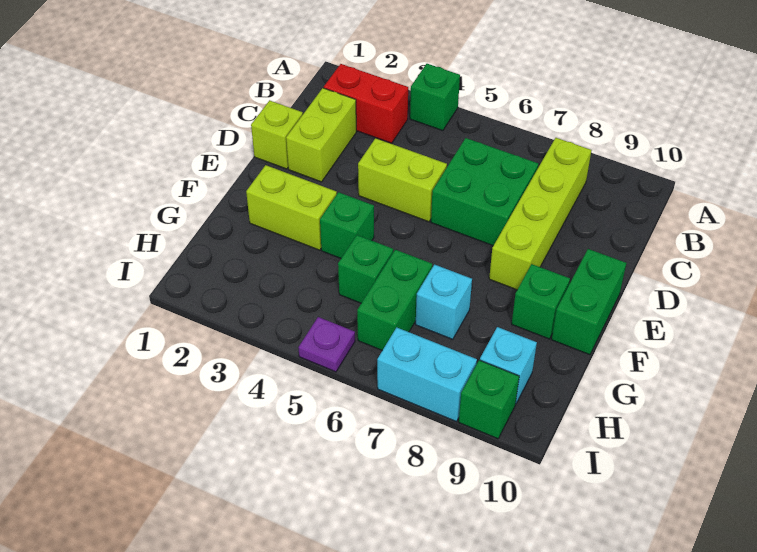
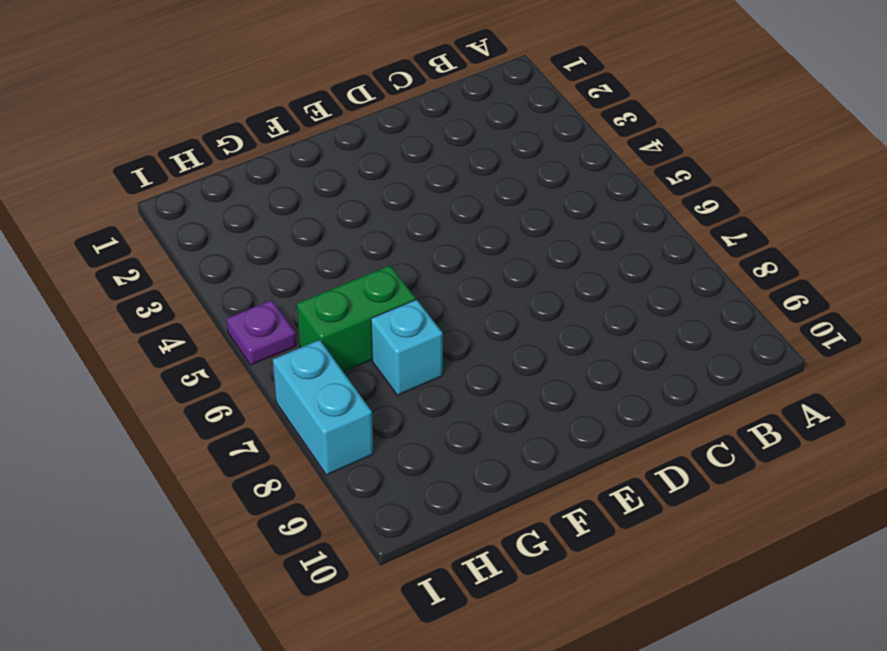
none -> green 1x1 brick [410,64,460,131]
none -> red 1x2 brick [324,64,408,143]
none -> lime 1x4 brick [489,138,591,290]

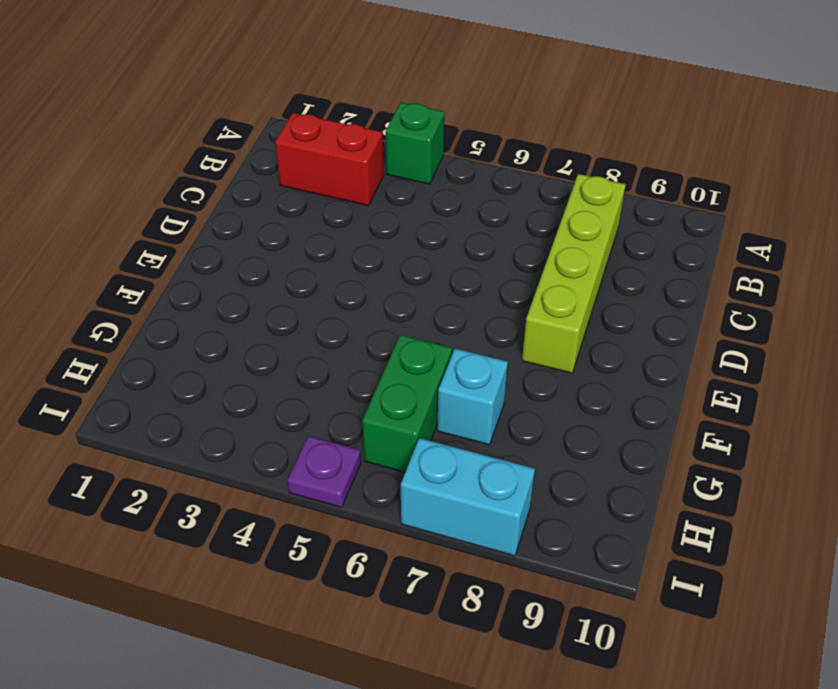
none -> lime 1x2 brick [286,88,356,182]
none -> green 2x2 brick [431,138,538,246]
none -> lime 1x1 brick [251,100,303,169]

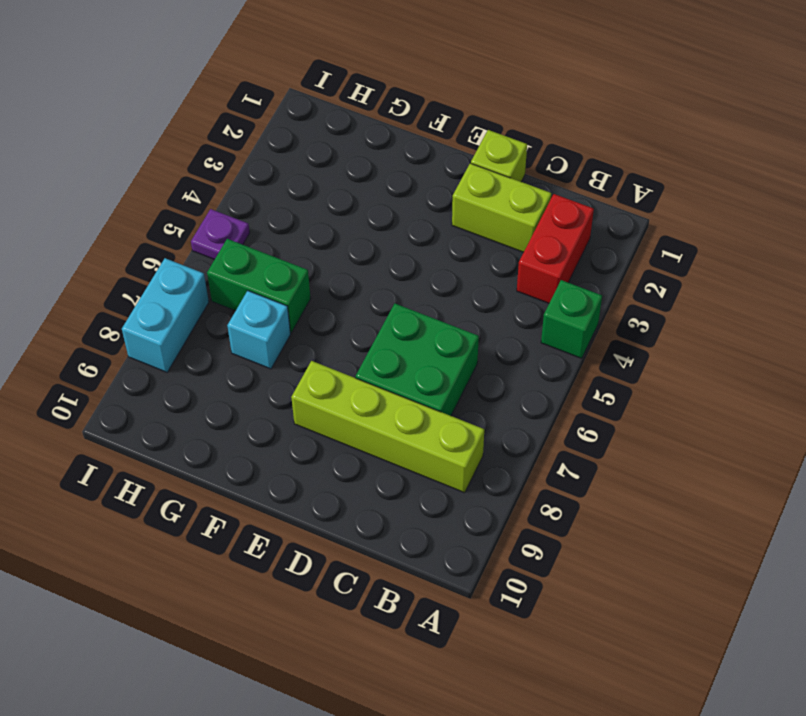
none -> lime 1x2 brick [358,138,447,222]
none -> green 1x2 brick [552,249,626,355]
none -> lime 1x2 brick [246,165,337,250]

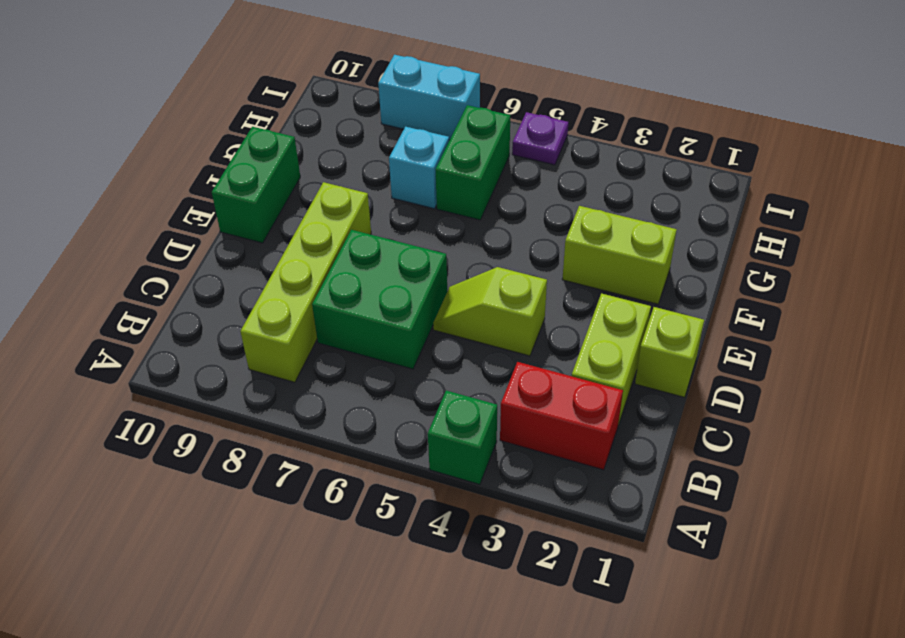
lime 1x2 slope [433,267,547,356] -> lime 1x2 brick [358,138,447,222]
none -> green 1x1 brick [320,192,374,258]
none -> green 1x1 brick [512,264,570,339]
none -> green 1x1 brick [338,235,393,303]

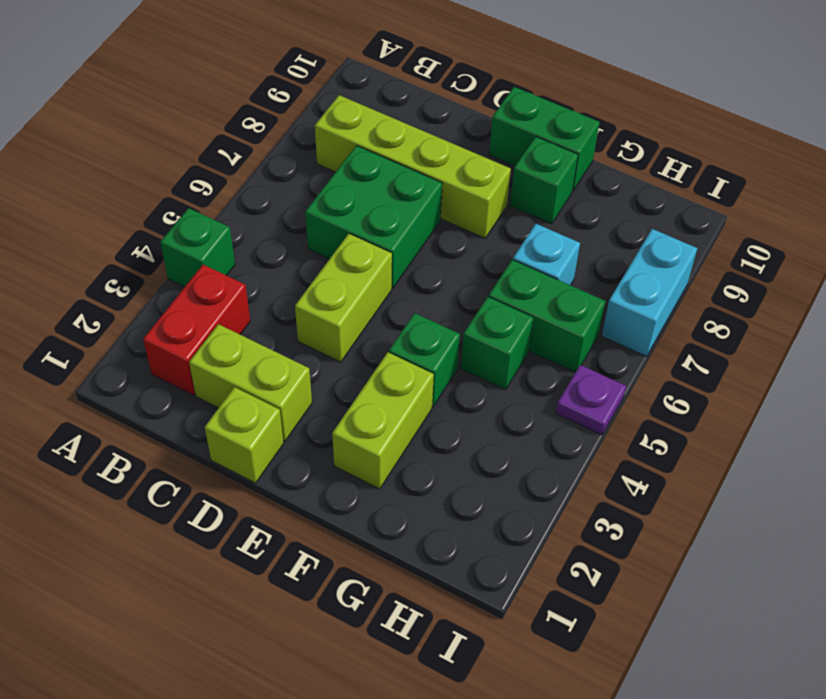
none -> cyan 1x1 brick [480,327,537,403]
none -> green 1x1 brick [459,360,519,439]

